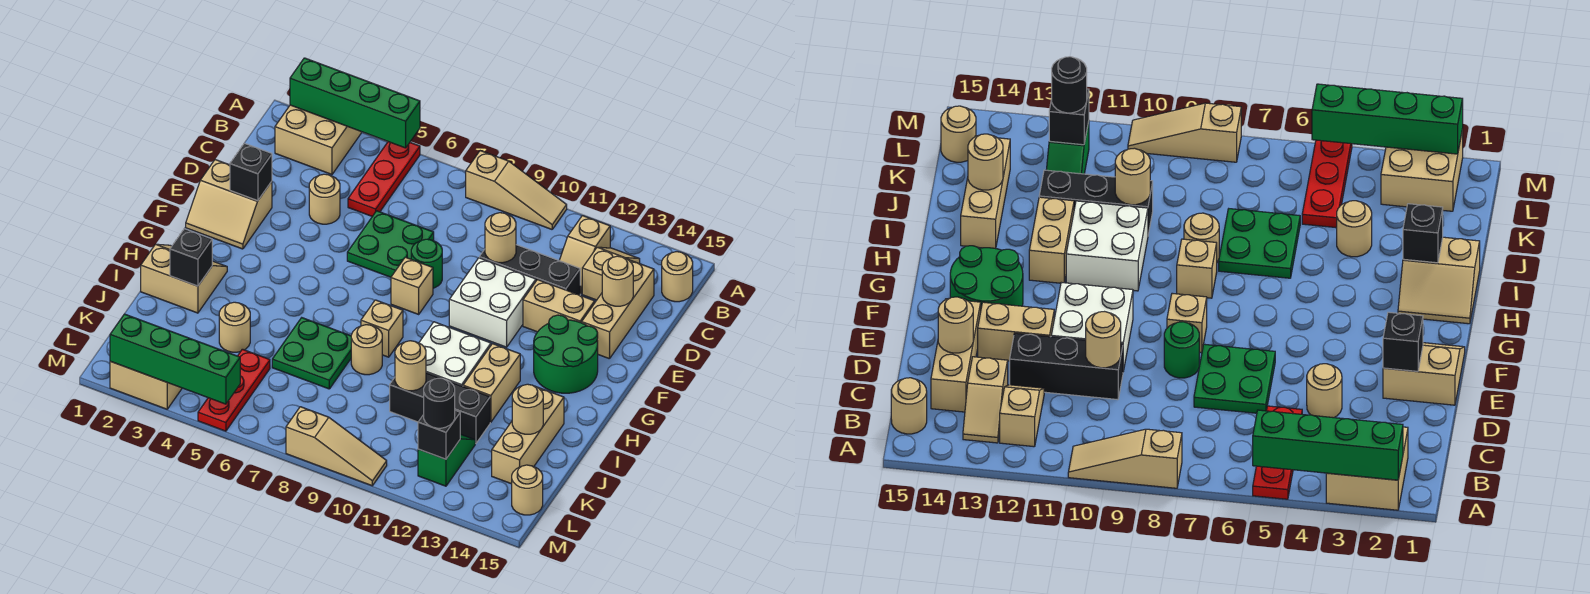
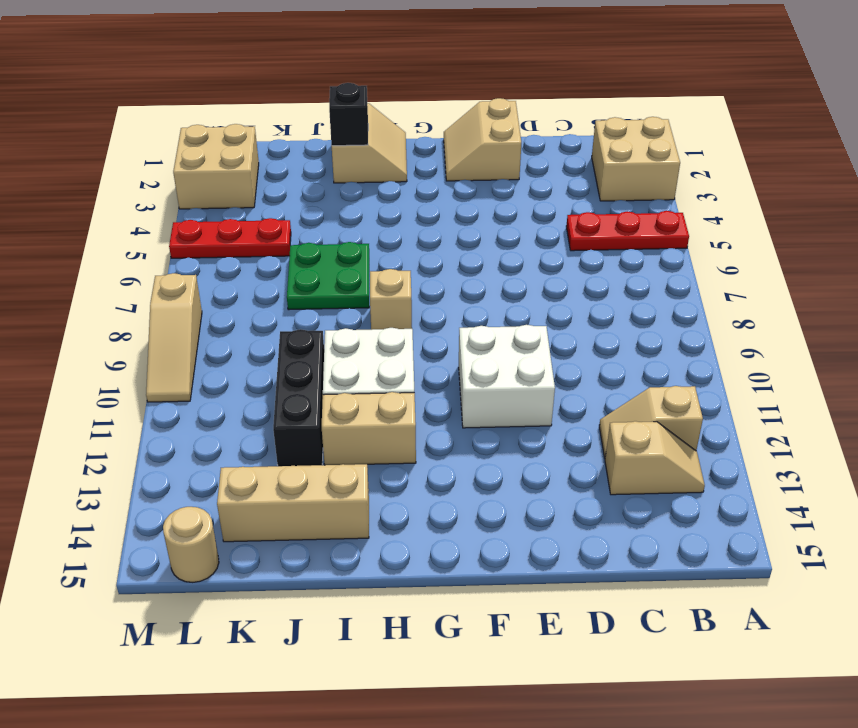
none -> tan 1x3 slope [466,151,567,229]
none -> tan 1x1 round brick [662,252,693,302]
none -> tan 1x3 brick [582,260,654,359]
none -> tan 1x1 round brick [309,174,340,224]

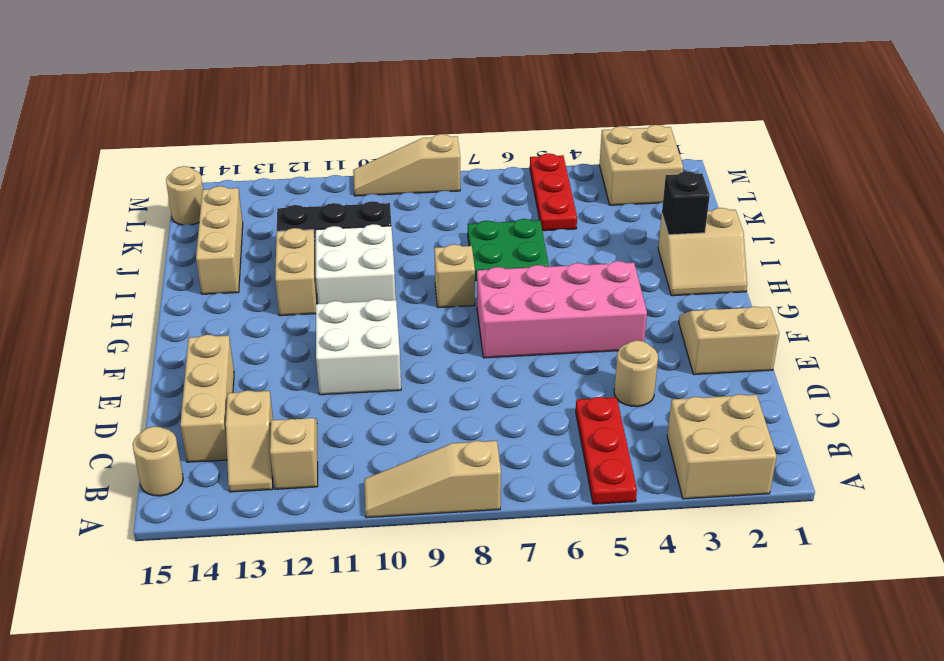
pink 2x4 brick [477,261,647,358] -> none
none -> green 2x2 plate [347,211,434,277]
none -> black 1x3 brick [479,245,580,295]
none -> green 1x1 round brick [411,239,442,288]
none -> tan 1x2 brick [523,280,595,332]

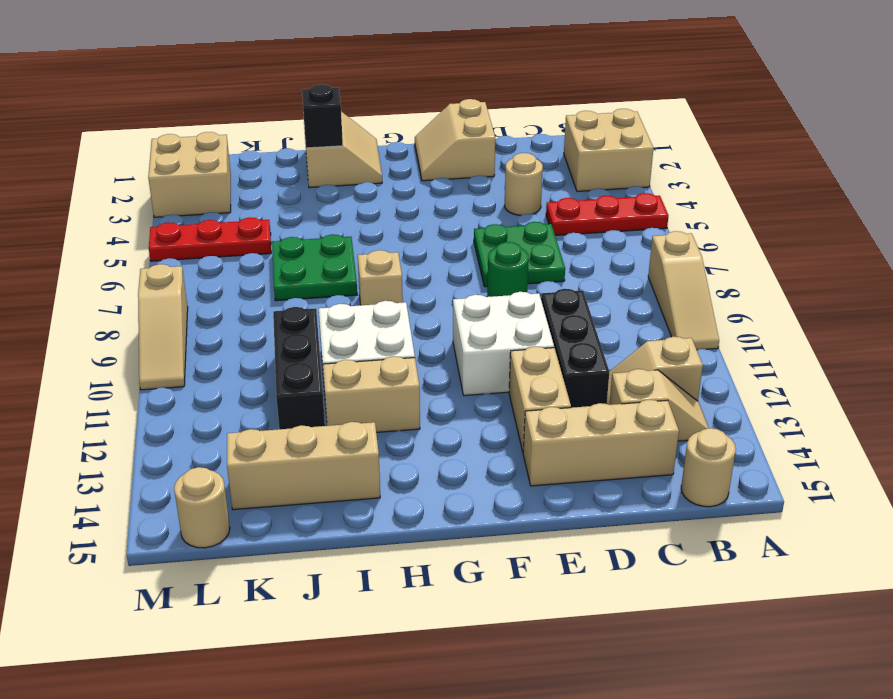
none -> tan 1x1 brick [391,257,433,314]
none -> green 2x2 round brick [534,315,598,393]
none -> tan 1x1 round brick [351,325,382,375]
none -> tan 1x1 round brick [219,302,250,352]

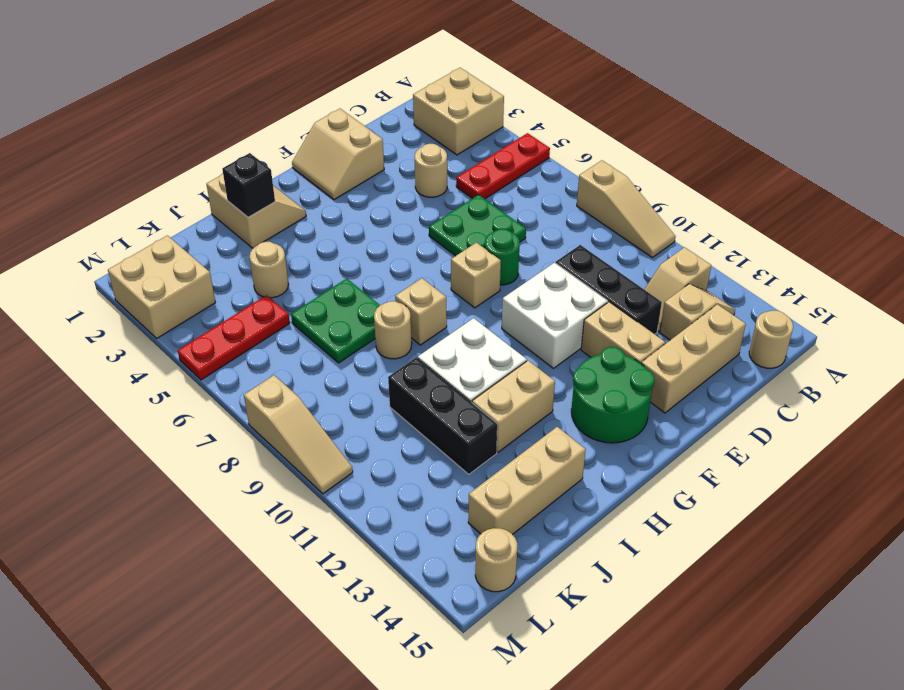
none -> green 1x2 slope [418,434,475,486]
none -> green 1x4 brick [290,58,420,148]
none -> tan 1x1 round brick [485,213,516,263]
none -> tan 1x1 round brick [602,256,633,306]

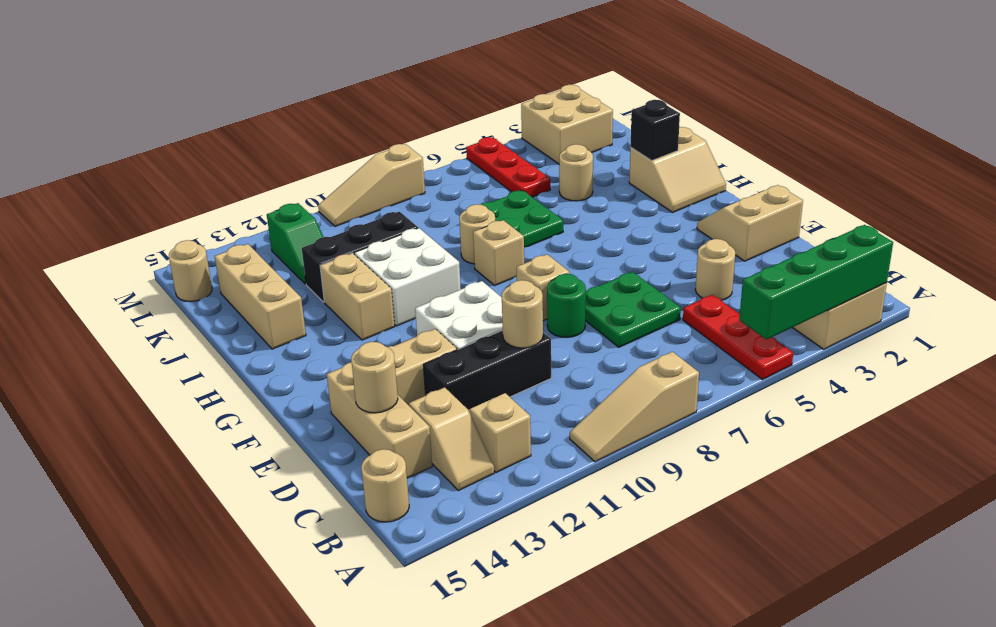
none -> green 2x2 round brick [534,315,598,393]
none -> black 1x1 brick [230,143,272,201]
none -> tan 1x1 round brick [395,341,426,391]
none -> tan 1x1 round brick [512,384,543,434]

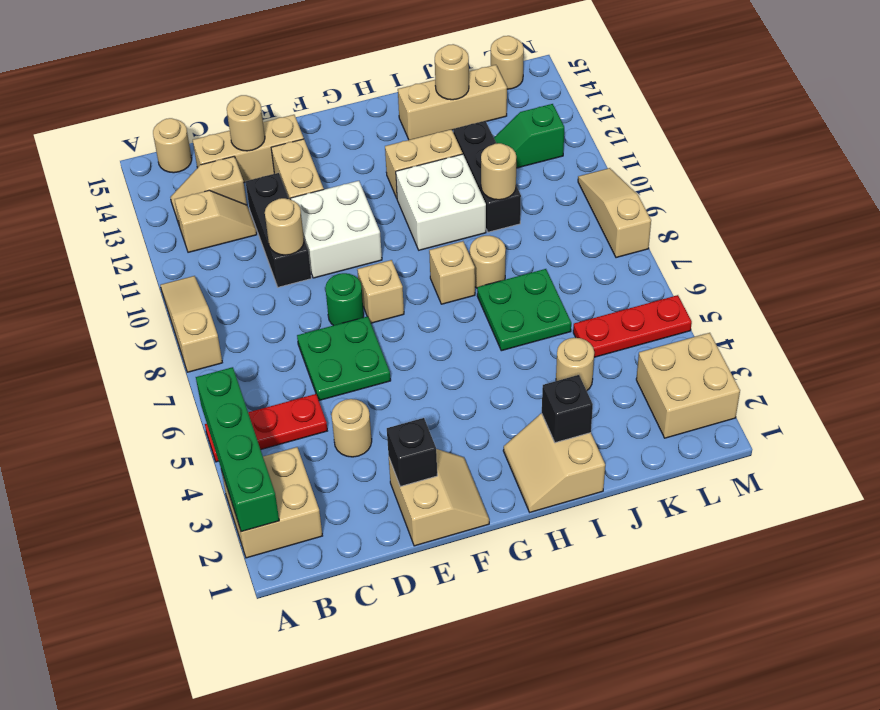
none -> green 2x2 round brick [534,315,598,393]
none -> black 1x1 brick [418,410,460,459]
none -> green 1x4 brick [110,314,240,404]
none -> black 1x1 round brick [424,378,455,428]

